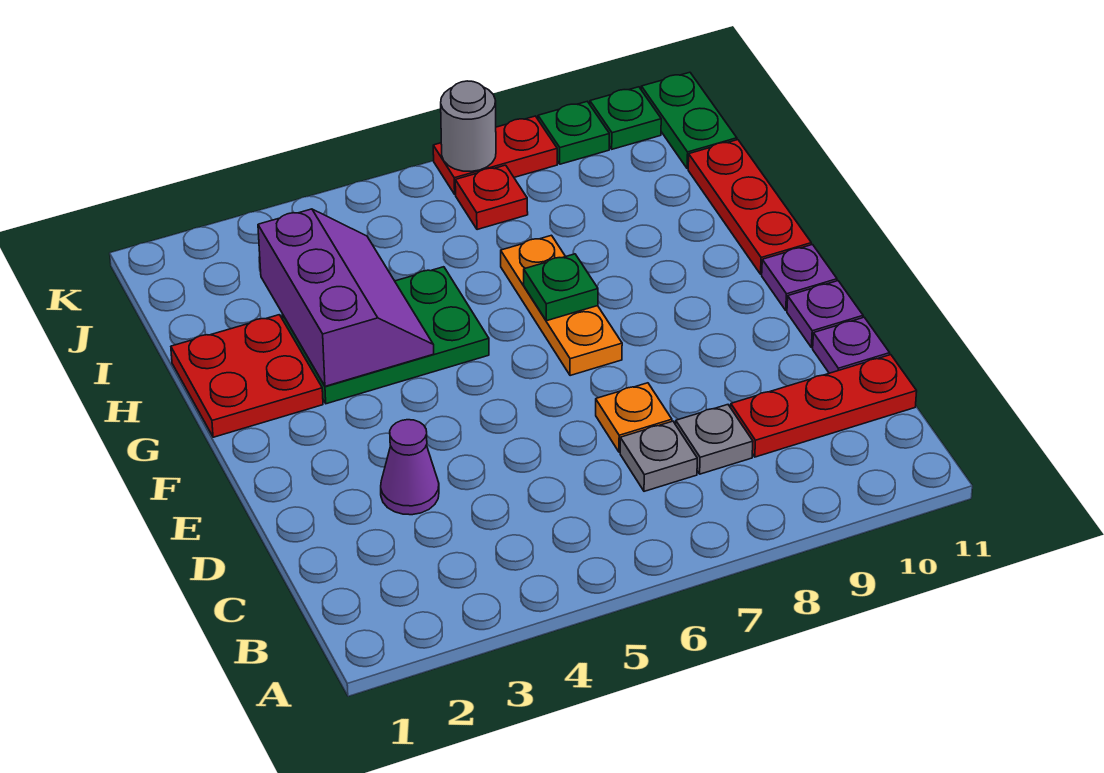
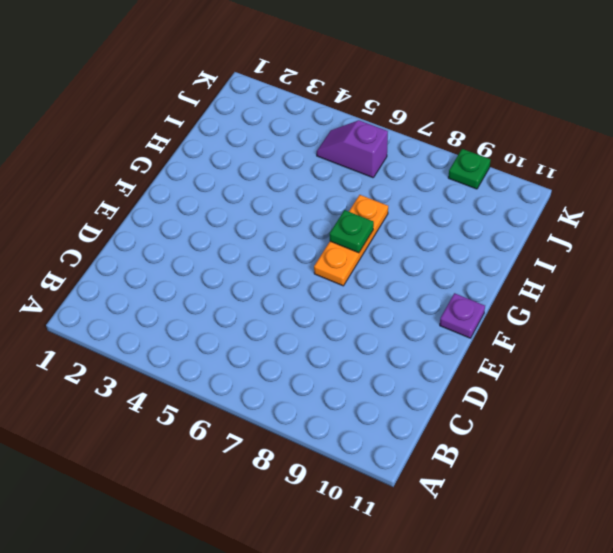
purple 1x2 slope [317,120,388,178] -> none
none -> grey 1x1 plate [620,421,697,491]
none -> grey 1x1 plate [676,405,753,474]
none -> red 1x3 plate [731,355,917,457]

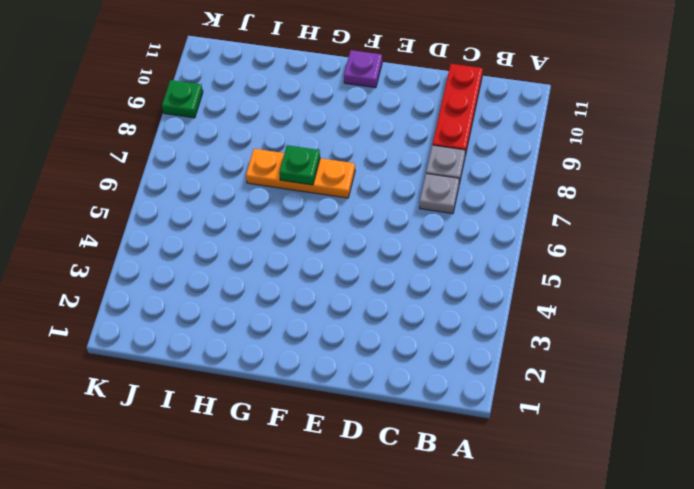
none -> purple 1x1 cone [381,420,439,515]
none -> orange 1x1 plate [596,383,672,452]
none -> purple 1x1 plate [813,317,890,373]

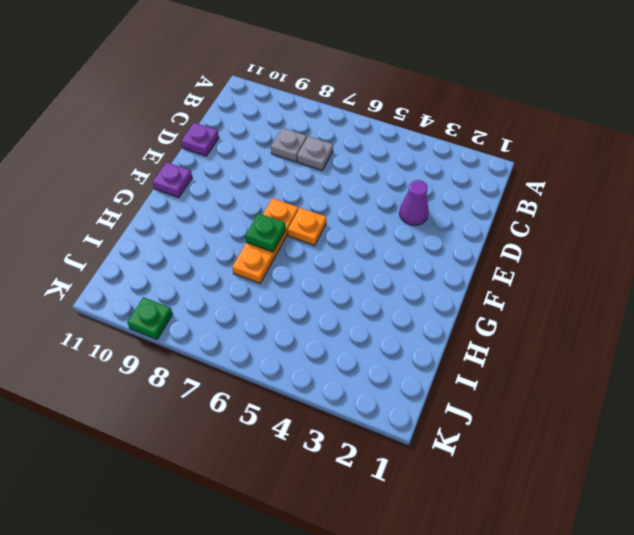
orange 1x1 plate [288,208,326,246] -> orange 1x1 plate moved to [596,383,672,452]
none -> red 1x3 plate [731,355,917,457]
none -> purple 1x1 plate [787,281,863,348]
none -> red 2x2 plate [171,315,323,437]

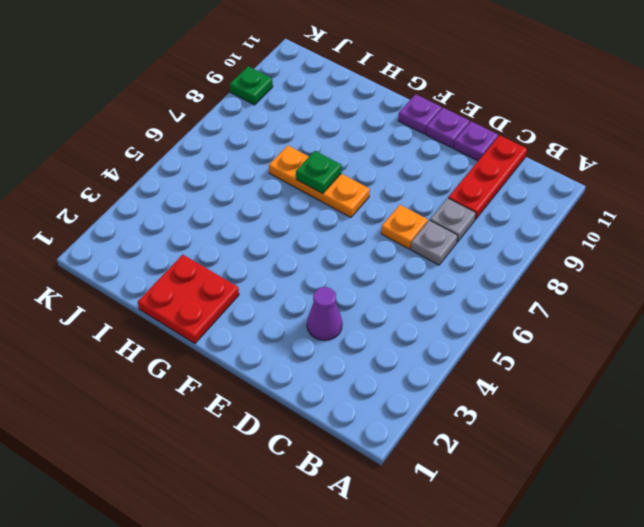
none -> green 2x3 plate [282,267,489,404]
none -> red 1x3 plate [688,140,811,274]
none -> red 1x1 plate [455,165,528,230]

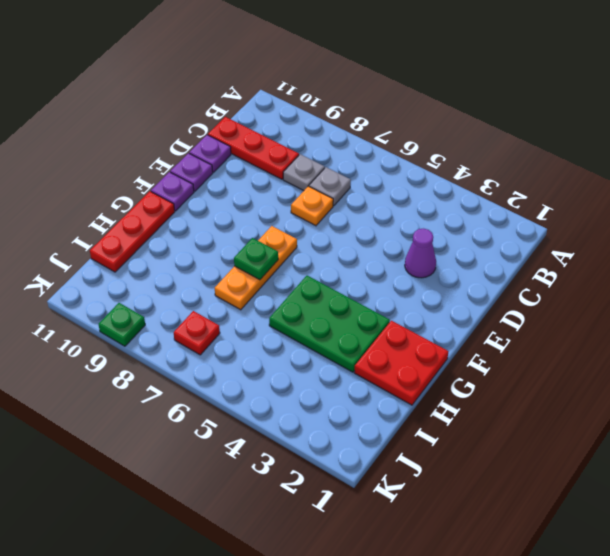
none -> green 1x2 plate [641,72,737,169]
none -> red 1x2 plate [433,116,557,194]
none -> green 1x1 plate [590,87,661,149]

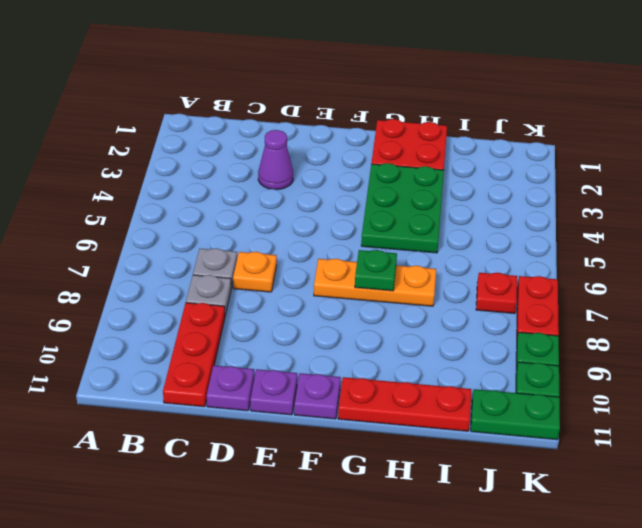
none -> purple 2x3 slope [258,209,434,386]
none -> grey 1x1 round brick [441,81,496,171]

